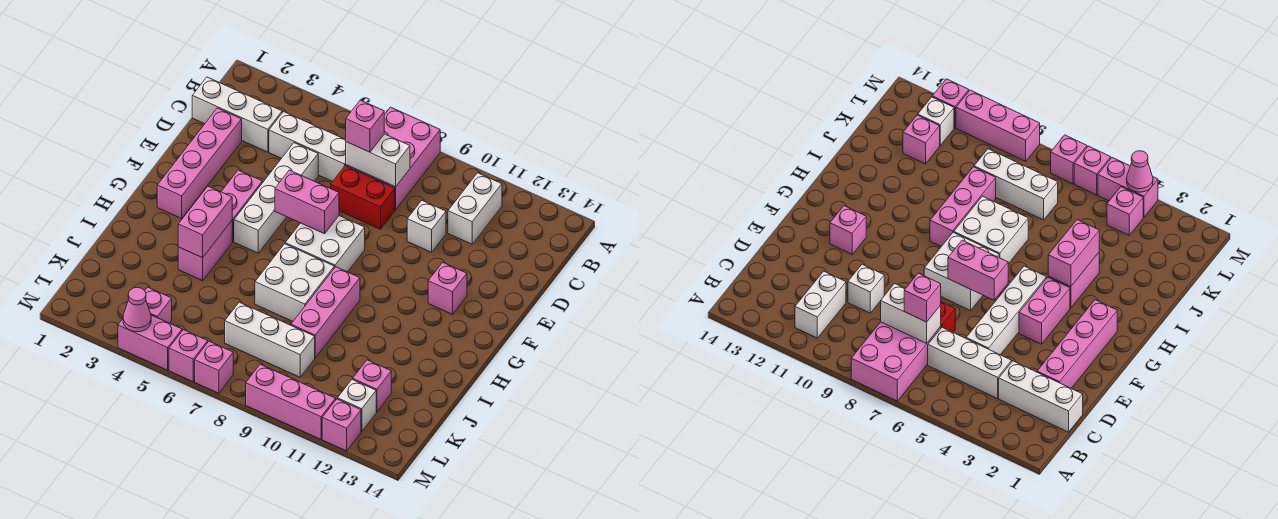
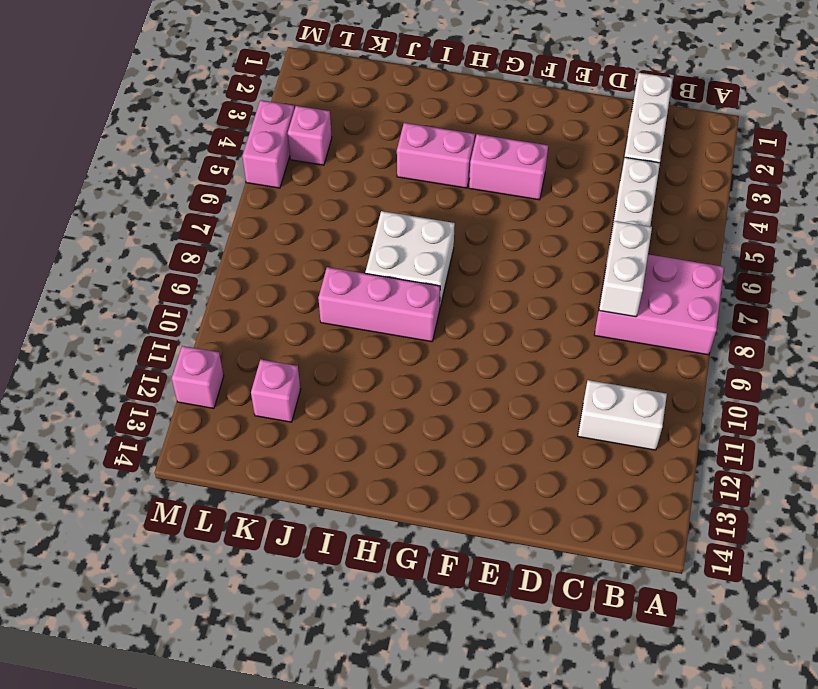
none -> pink 1x4 brick [157,108,242,218]
none -> white 1x4 brick [234,143,318,253]
none -> red 1x2 brick [331,166,395,229]

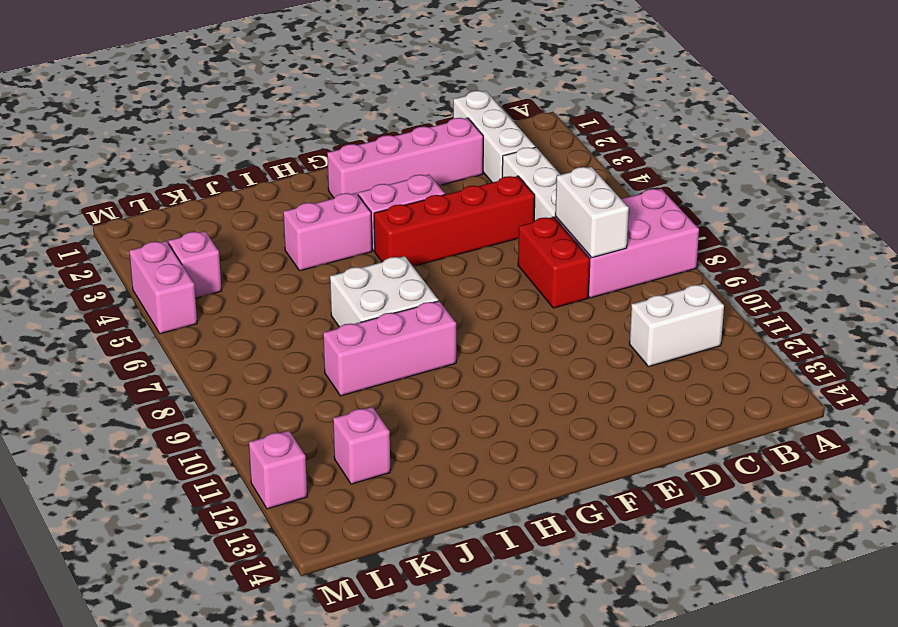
red 1x4 brick [374,176,535,266] -> white 1x4 brick [234,143,318,253]
none -> white 1x1 brick [407,201,446,252]
none -> white 2x2 brick [285,216,365,272]
none -> pink 1x1 brick [428,263,467,314]

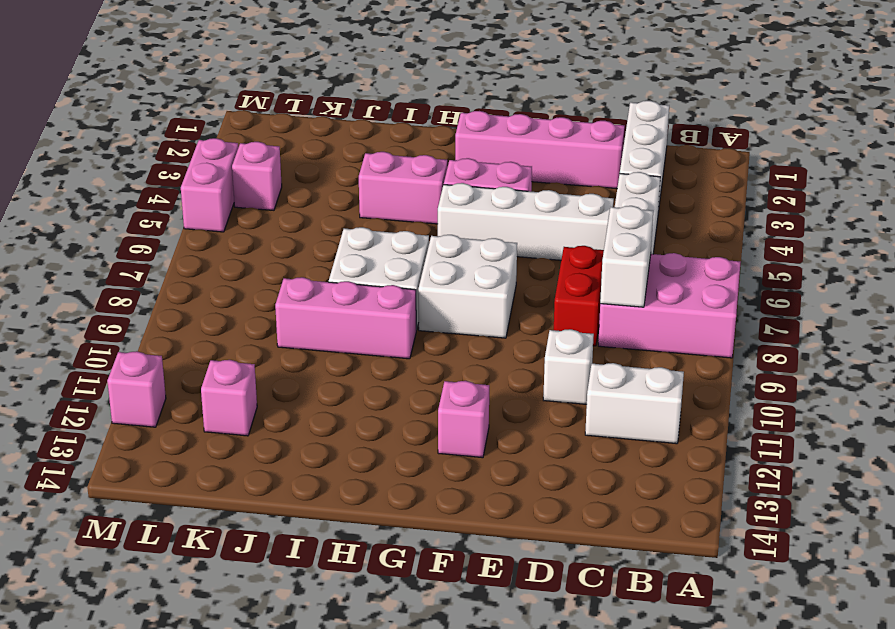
none -> white 1x3 brick [225,302,315,377]
none -> white 1x1 brick [338,379,376,431]
none -> pink 1x1 brick [169,330,208,382]

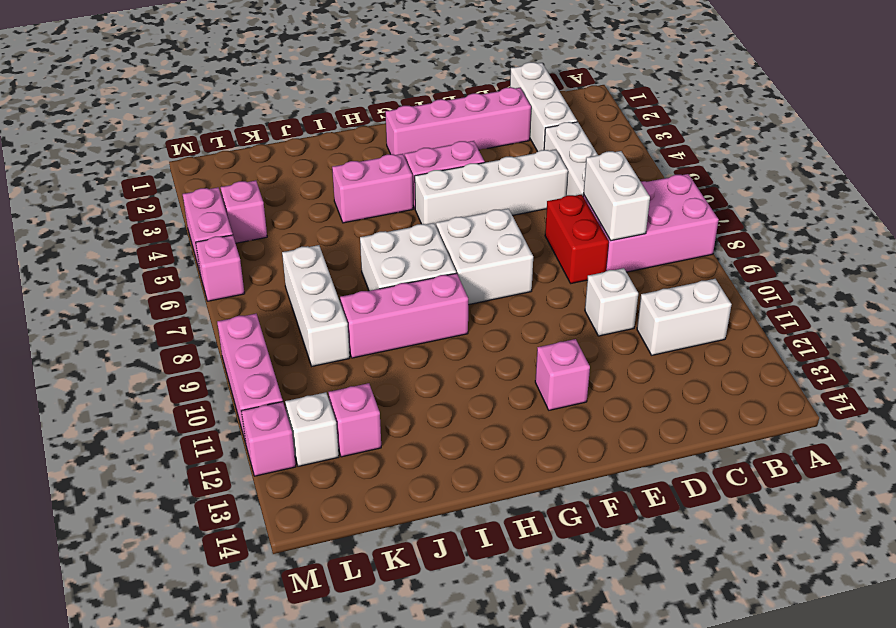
none -> pink 1x1 brick [195,341,233,393]
none -> pink 1x2 brick [275,170,339,234]
none -> pink 1x2 brick [178,186,232,258]

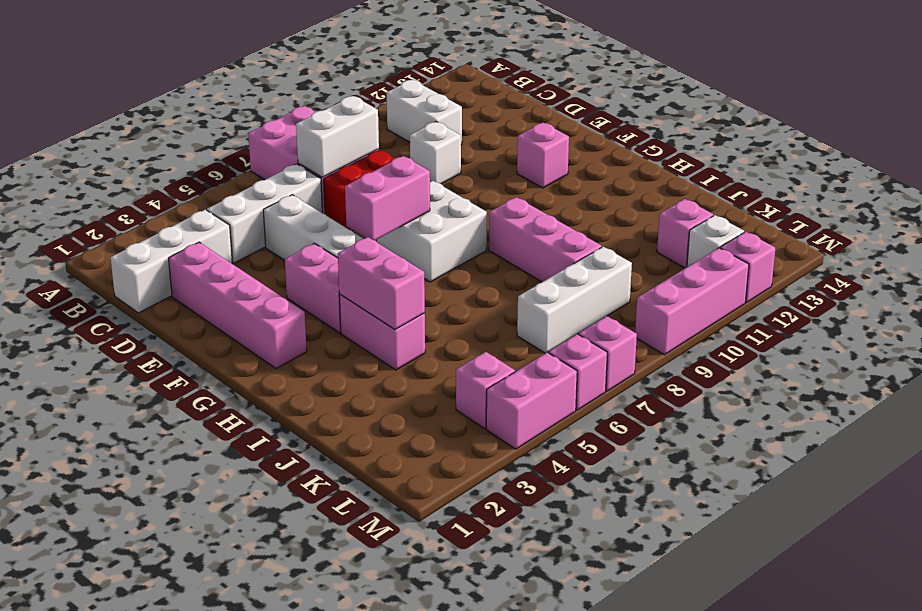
none -> white 2x2 brick [255,244,334,321]
none -> pink 1x1 cone [123,287,151,332]
none -> pink 1x1 brick [346,100,384,152]

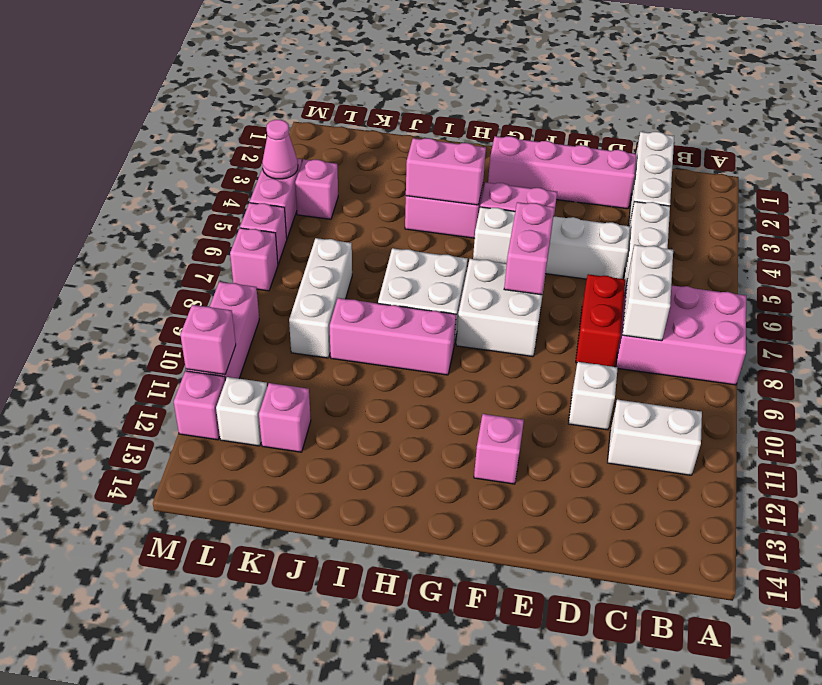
pink 1x1 brick [180,305,236,375] -> pink 1x1 brick moved to [346,100,384,152]

